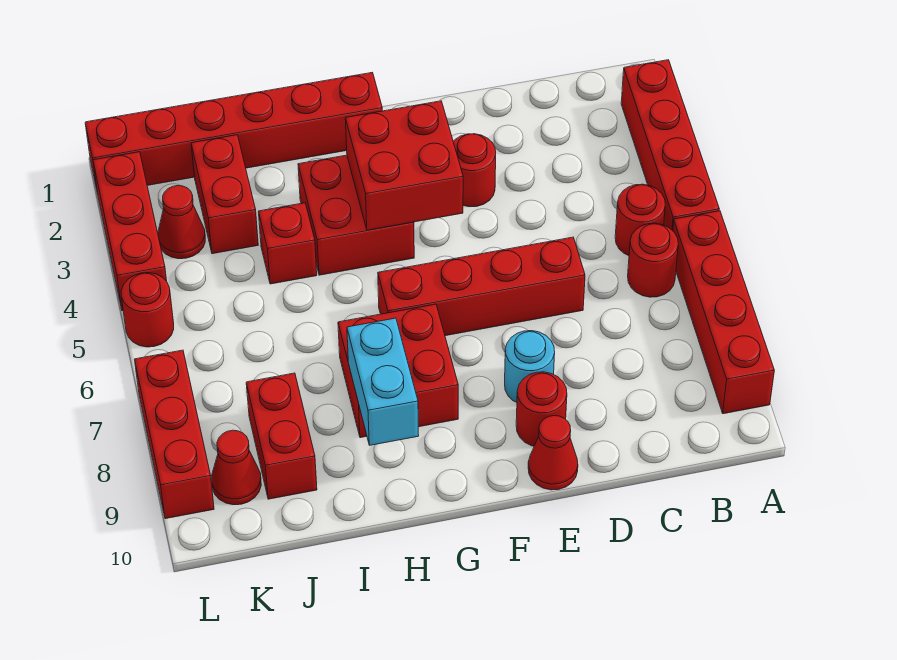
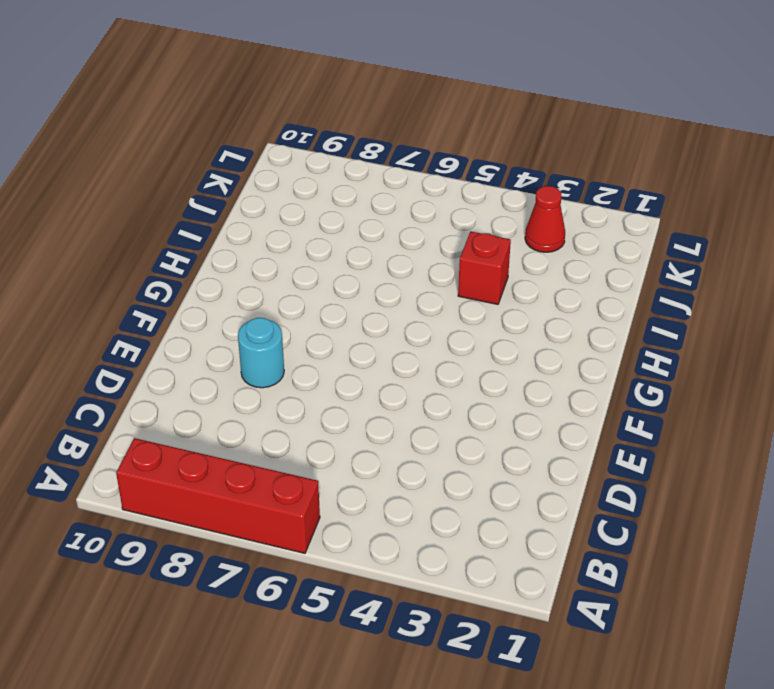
none -> red 1x4 brick [621,60,719,231]
none -> red 1x1 round brick [615,184,665,256]
none -> red 1x1 round brick [628,223,678,297]

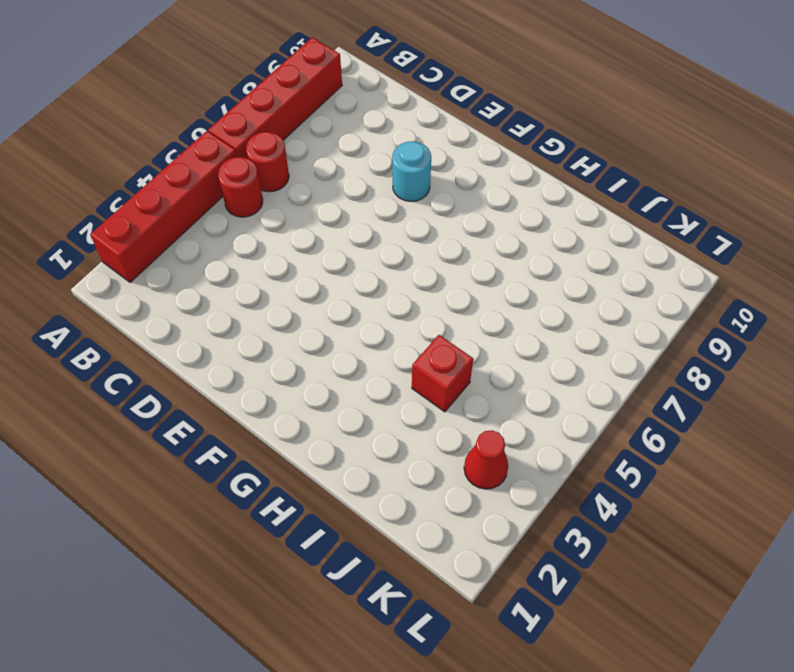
none -> red 1x4 brick [378,237,585,336]
none -> red 1x1 round brick [453,134,496,207]
none -> red 1x1 round brick [516,372,567,446]

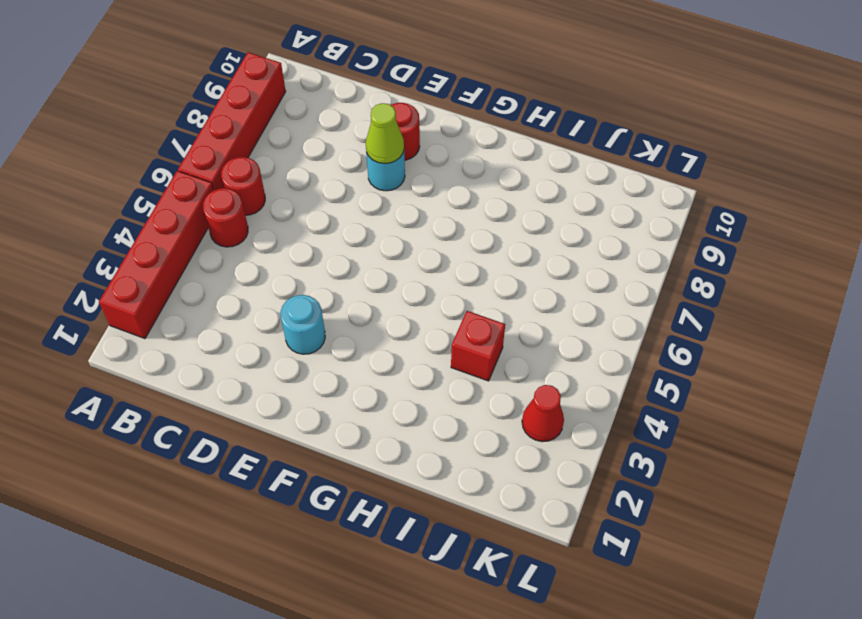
cyan 1x1 round brick [281,295,325,354] -> red 1x1 round brick [453,134,496,207]
lime 1x1 cone [366,103,404,164] -> none
none -> red 1x4 brick [378,237,585,336]
none -> red 1x1 cone [528,416,578,490]
none -> red 1x6 brick [85,73,382,189]

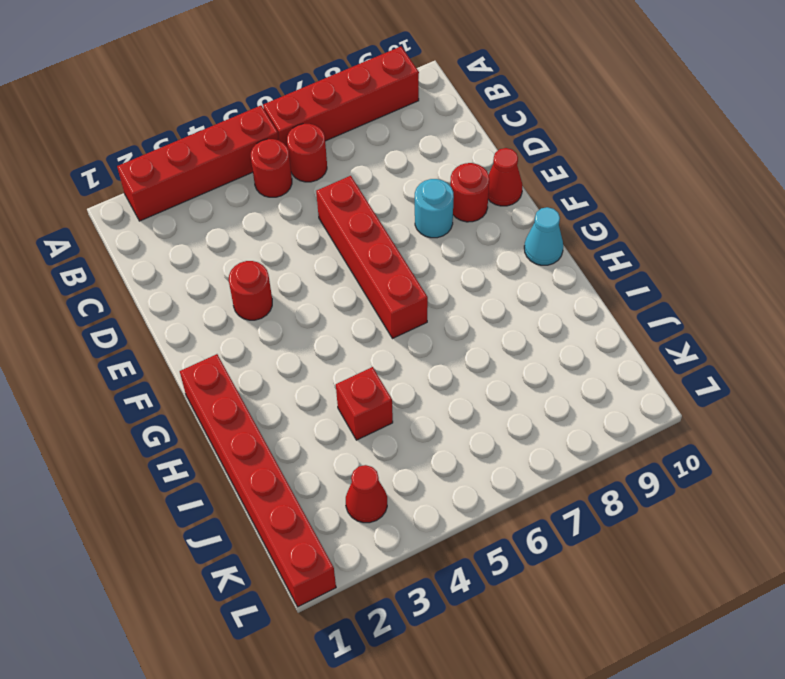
cyan 1x1 cone [524,207,563,265] -> none
none -> red 2x2 brick [298,155,414,275]
none -> red 2x2 brick [338,304,458,438]
none -> red 1x2 brick [191,135,258,254]

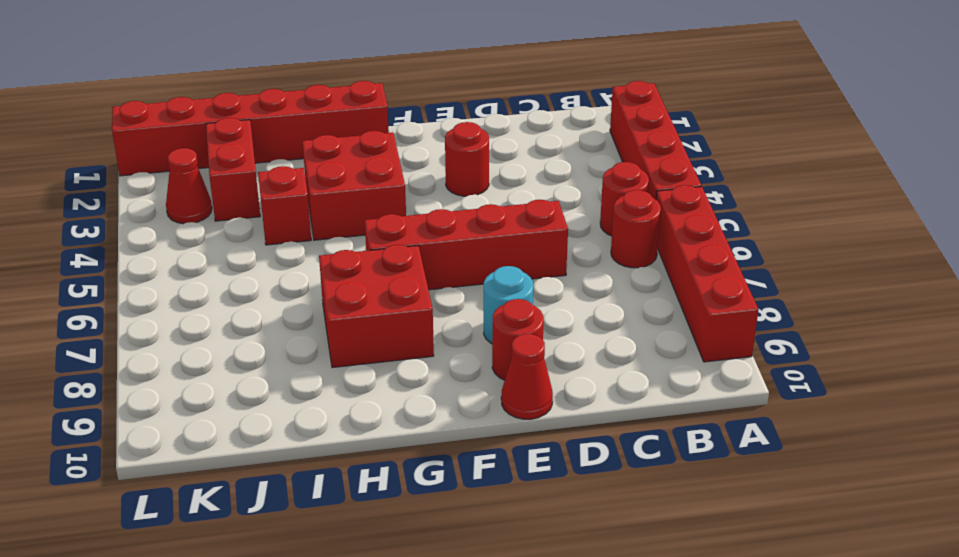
none -> red 1x2 brick [246,373,317,499]
none -> red 1x1 cone [211,430,261,505]
none -> red 1x3 brick [93,152,167,311]

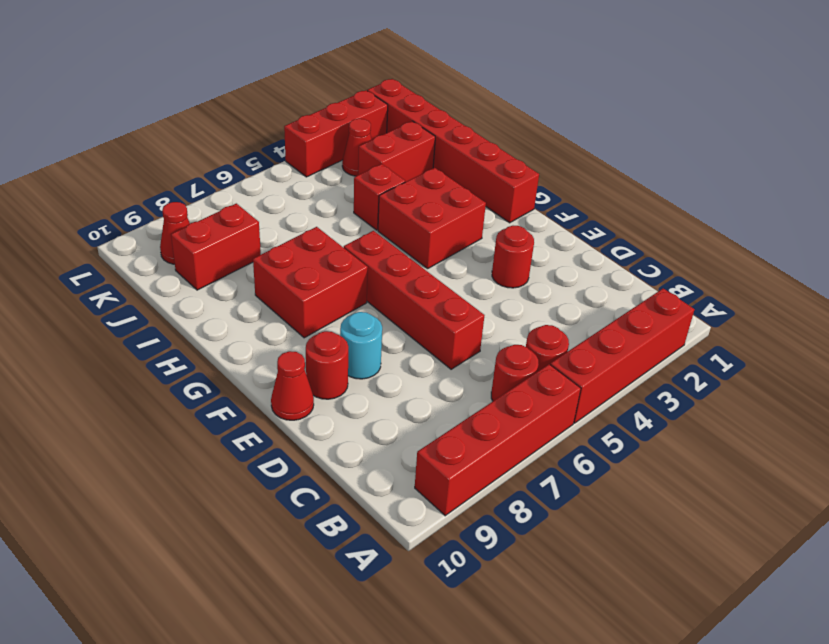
none -> red 1x1 round brick [121,273,174,347]
none -> red 1x3 brick [135,350,214,519]
none -> red 2x2 brick [345,101,463,230]

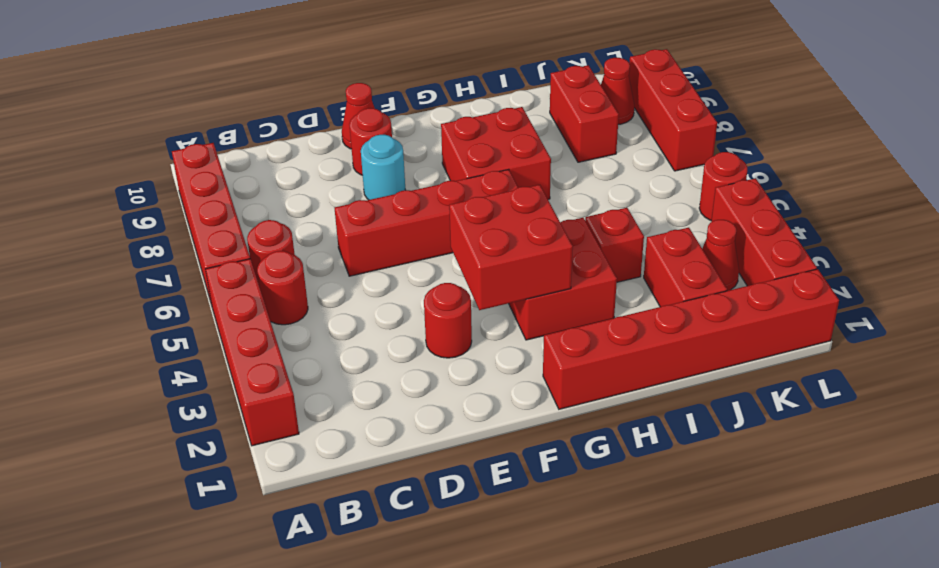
none -> cyan 1x2 brick [347,318,419,445]

